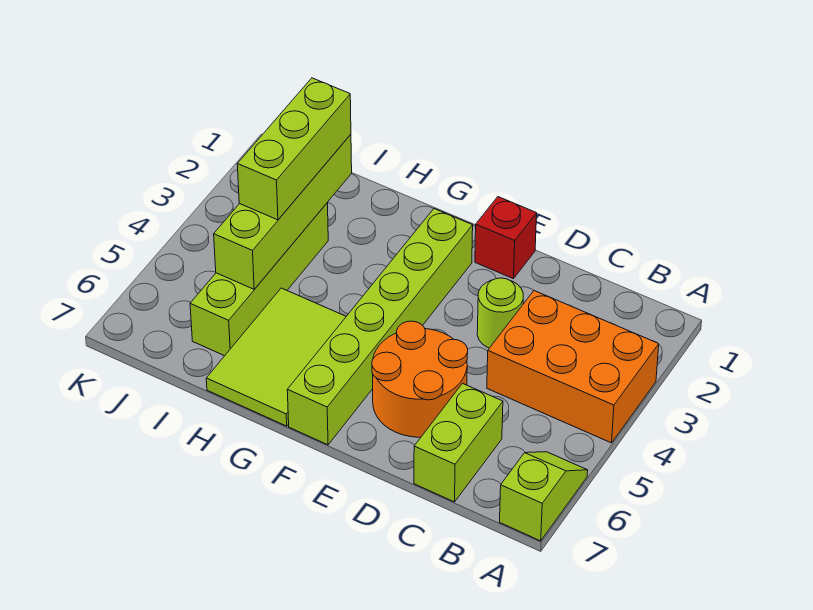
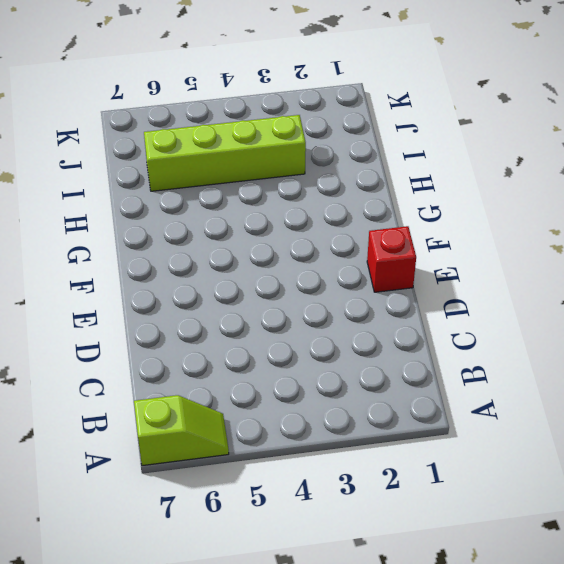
none -> orange 2x3 brick [487,291,659,443]
none -> lime 1x2 brick [414,383,503,502]

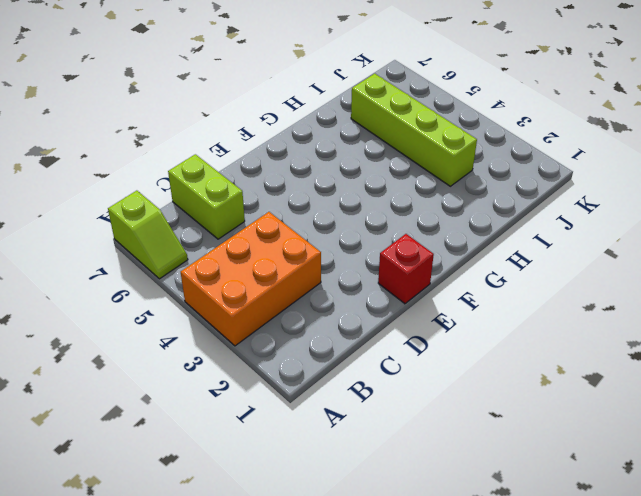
none -> lime 1x1 round brick [477,278,523,348]
none -> orange 2x2 round brick [372,321,468,437]

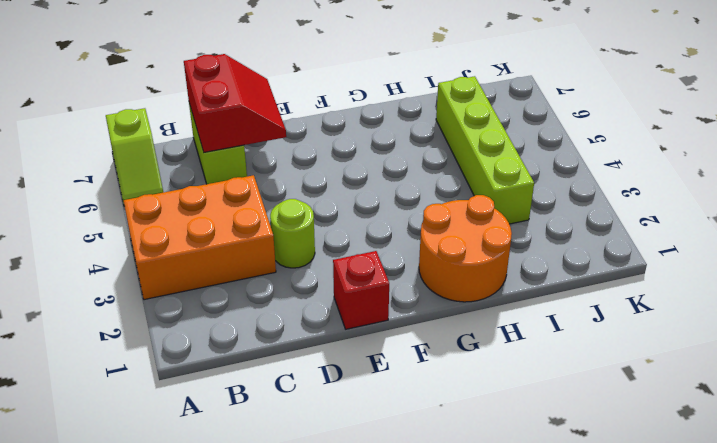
red 2x2 slope [184,54,286,152] -> none
orange 2x2 round brick [419,195,512,302] -> orange 2x2 round brick moved to [372,321,468,437]
none -> lime 1x6 brick [287,209,473,445]
none -> lime 2x3 tile [206,288,346,426]

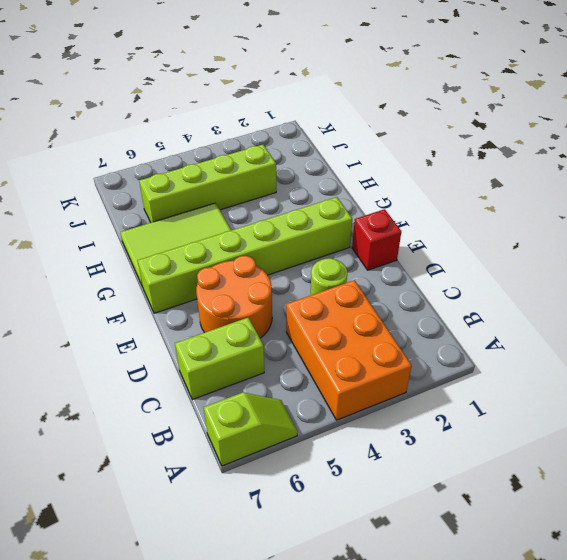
none -> lime 1x4 brick [214,134,352,289]
none -> lime 1x3 brick [237,78,351,220]

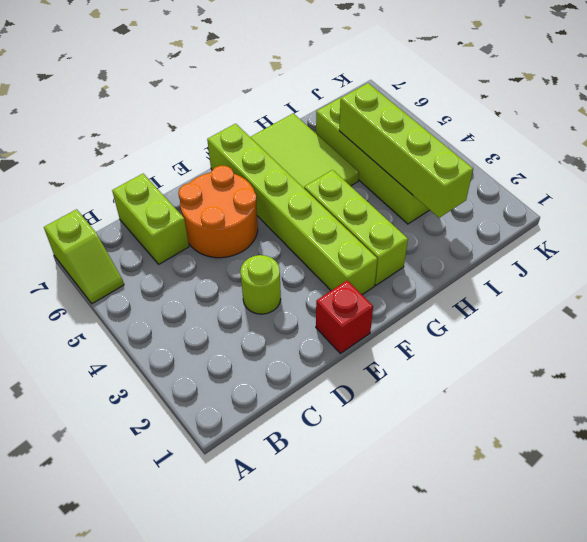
lime 1x3 brick [304,170,408,285] -> lime 1x3 brick moved to [237,78,351,220]
none -> orange 2x3 brick [487,291,659,443]

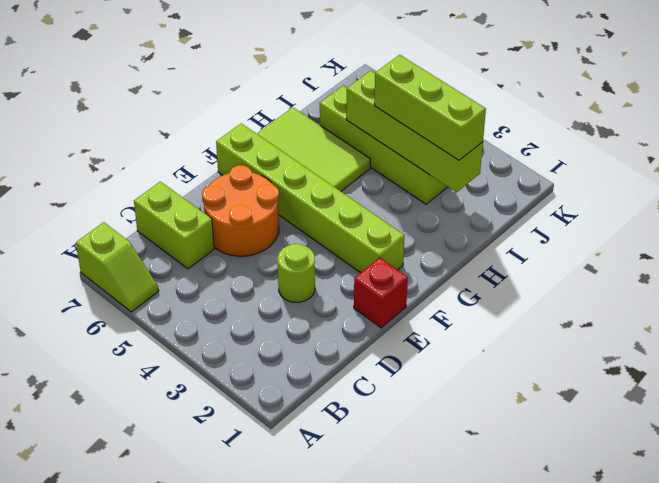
none -> orange 2x3 brick [487,291,659,443]

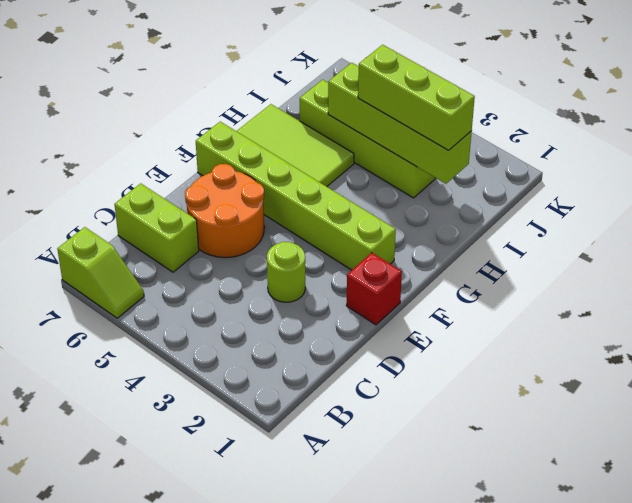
none -> orange 2x3 brick [487,291,659,443]

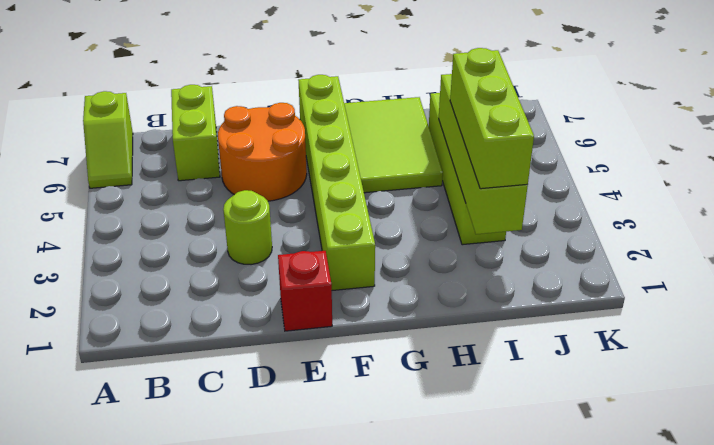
none -> orange 2x3 brick [487,291,659,443]

